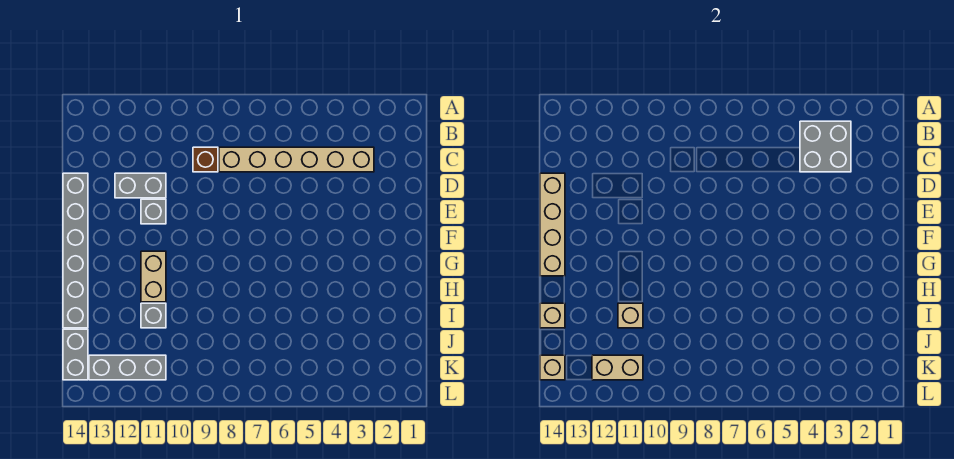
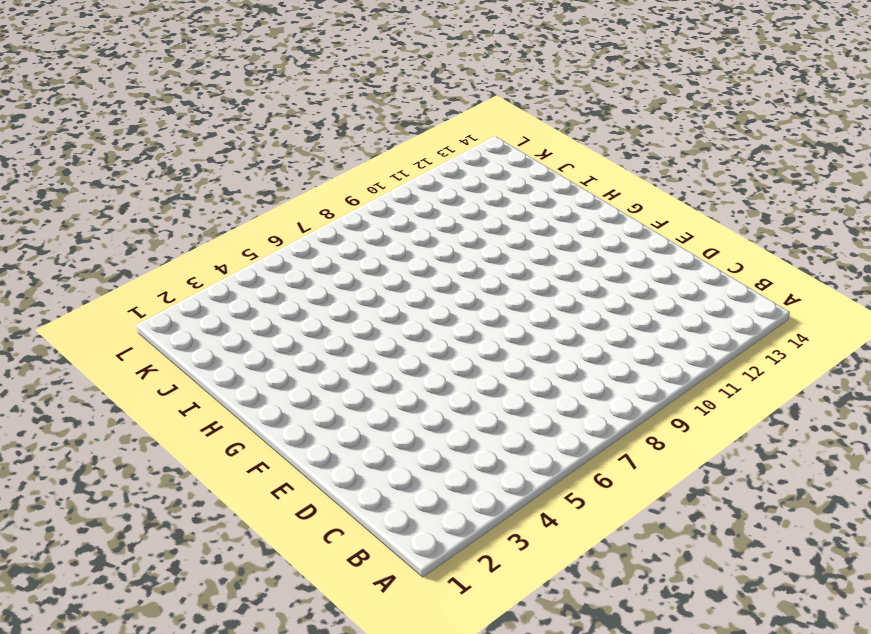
none -> tan 1x6 brick [219,147,374,172]
none -> brown 1x1 brick [193,147,218,172]
none -> grey 1x2 brick [115,173,166,198]

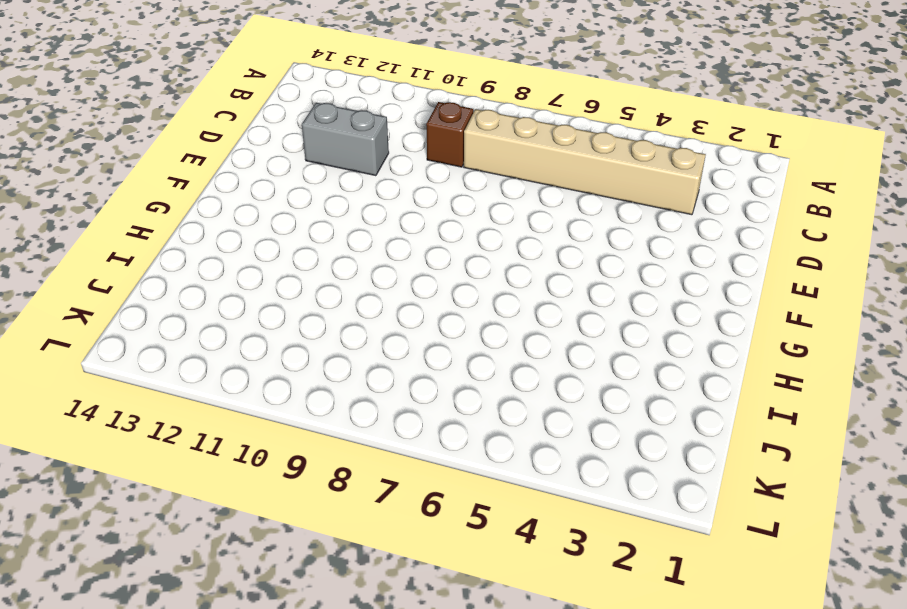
none -> grey 1x6 brick [63,173,88,328]
none -> grey 1x1 brick [141,199,166,224]
none -> tan 1x2 brick [141,251,166,302]

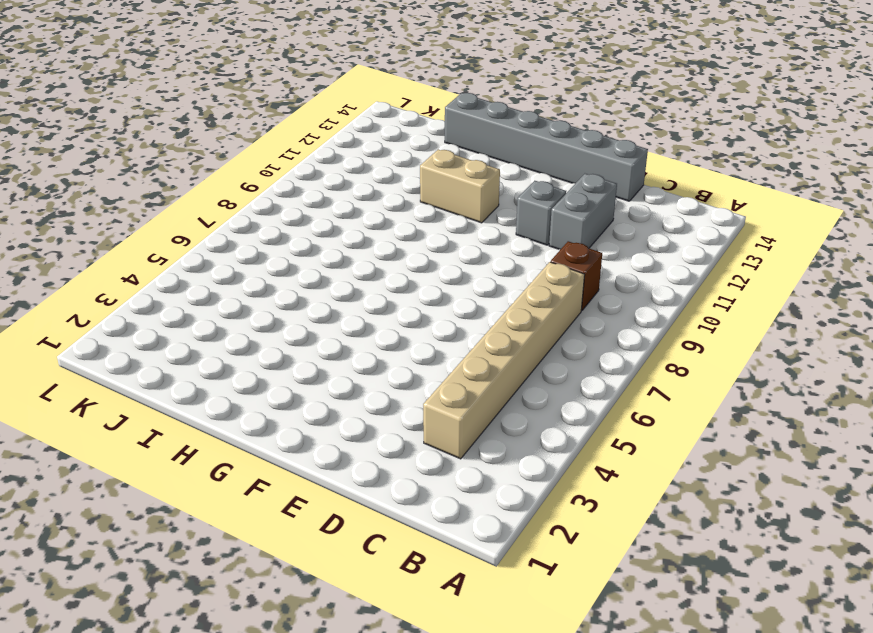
none -> grey 1x1 brick [141,303,166,328]
none -> grey 1x2 brick [63,329,88,380]
none -> grey 1x3 brick [89,355,166,380]

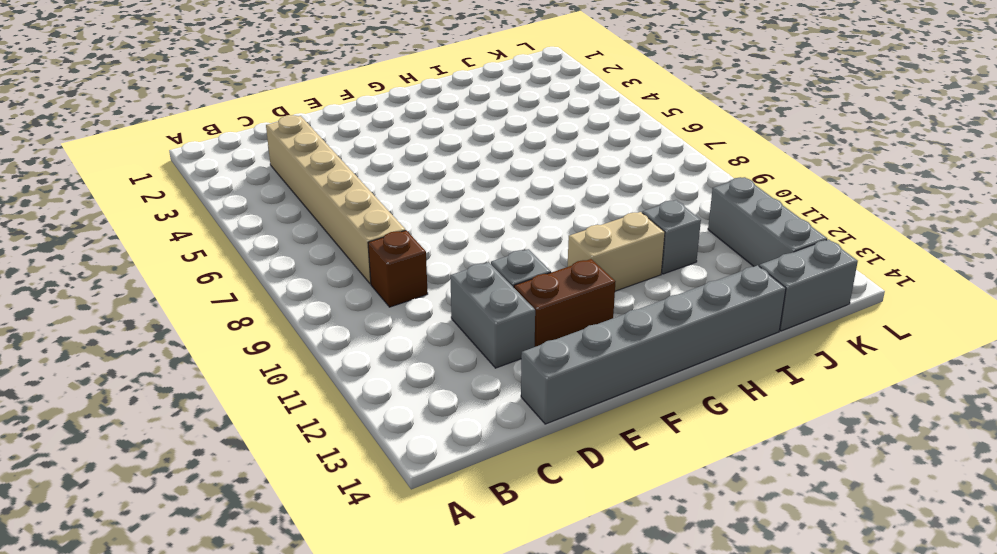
brown 1x2 brick [514,259,616,347] -> none
none -> grey 2x2 brick [800,121,851,172]
none -> tan 1x4 brick [540,173,565,276]
none -> tan 1x1 brick [618,303,643,328]

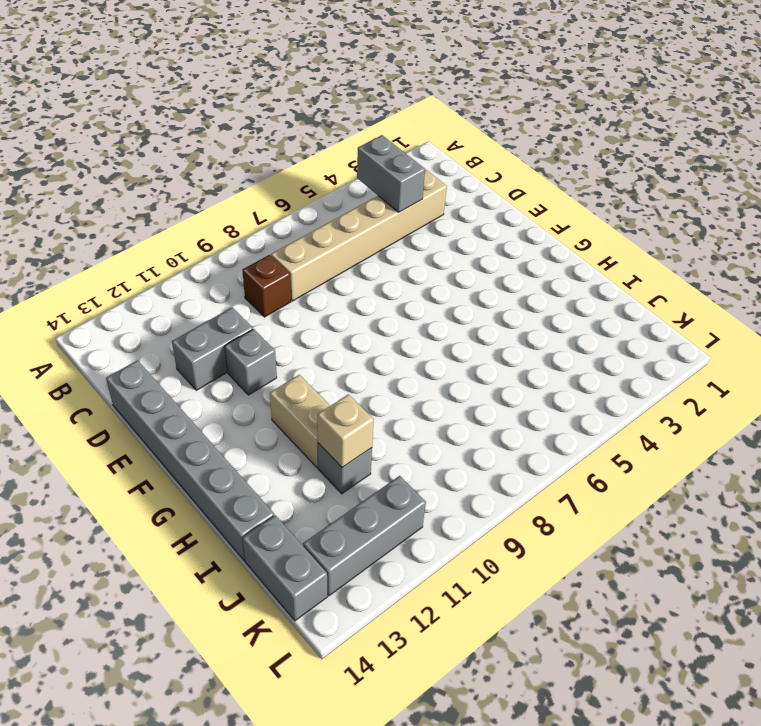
grey 1x2 brick [357,135,425,212] -> grey 2x2 brick [800,121,851,172]
none -> tan 1x4 brick [540,173,565,276]
none -> tan 1x1 brick [540,303,565,328]
none -> tan 1x2 brick [592,355,643,380]

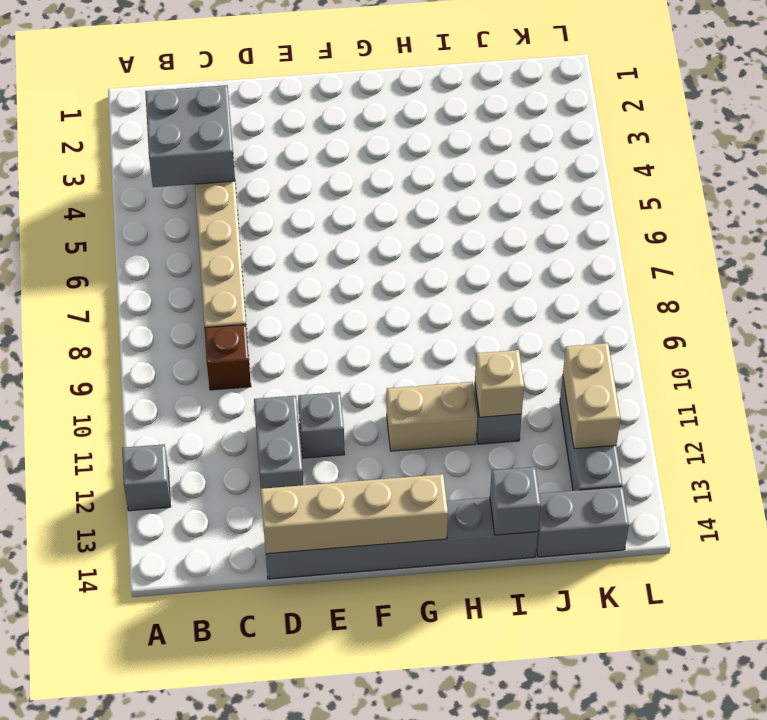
grey 1x1 brick [122,444,171,511] -> none
grey 1x1 brick [490,467,541,535] -> tan 1x1 brick [540,303,565,328]
none -> tan 1x1 brick [540,355,565,380]

